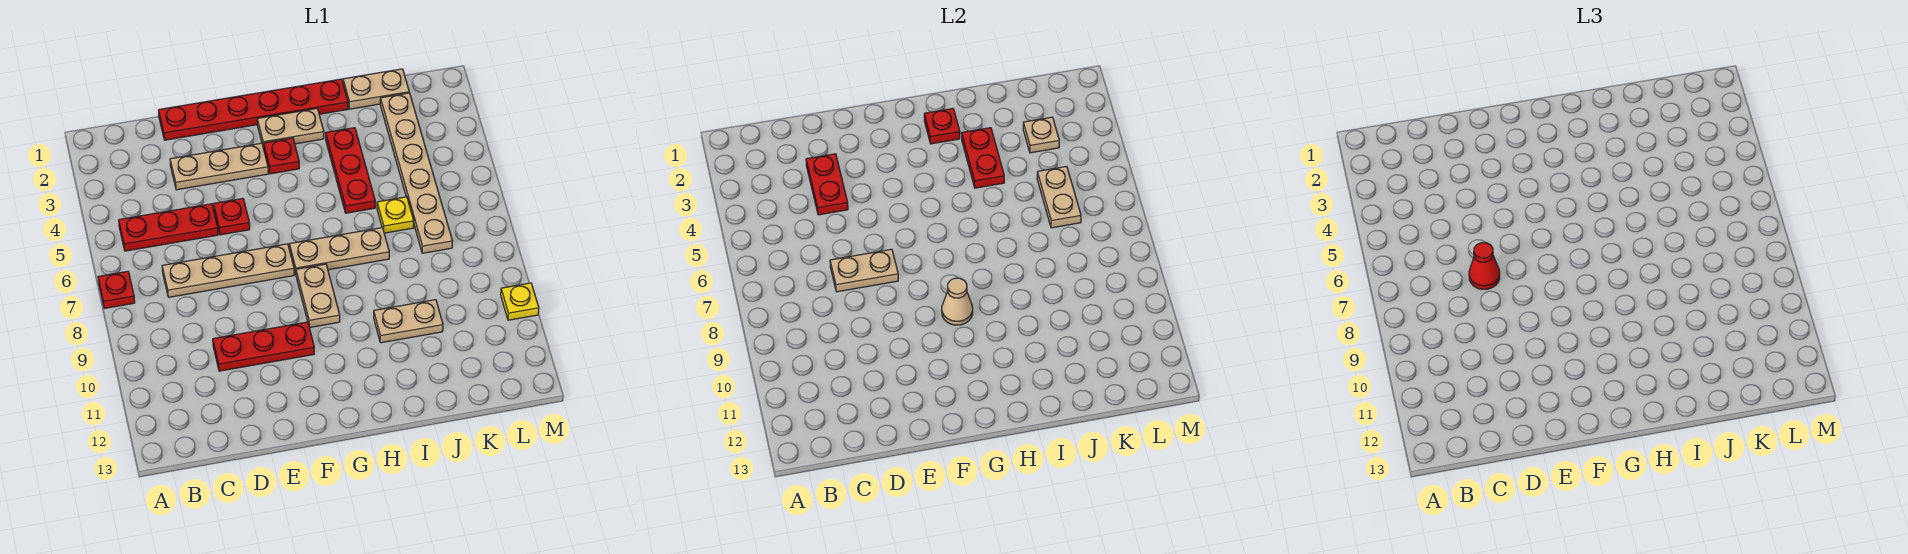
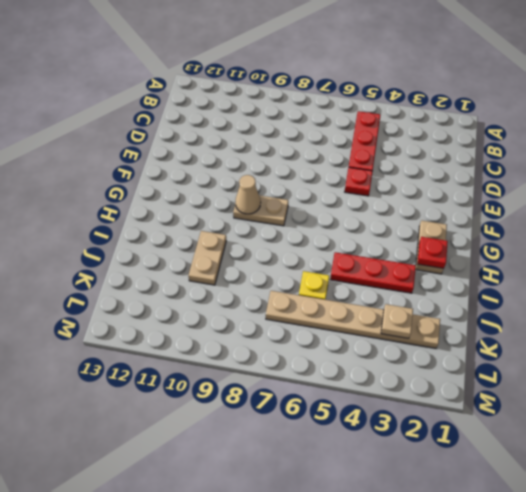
none -> red 1x1 plate [98,271,135,309]
none -> tan 1x4 plate [162,244,294,297]
none -> red 1x6 plate [159,79,348,140]

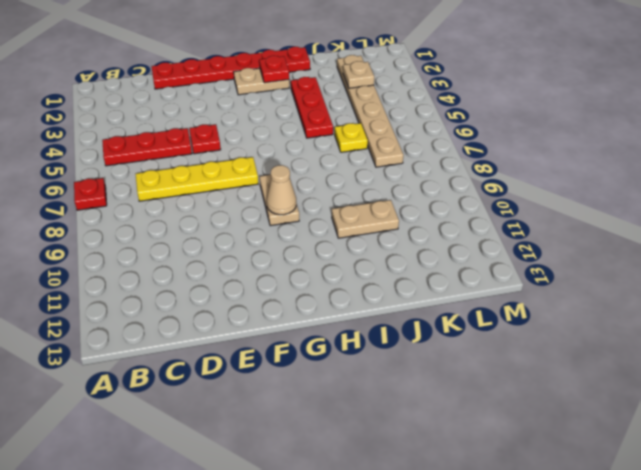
yellow 1x4 plate [136,157,258,201] -> tan 1x4 plate [162,244,294,297]
none -> tan 1x3 plate [170,143,268,190]
none -> red 1x3 plate [213,322,314,371]
none -> red 1x1 plate [264,138,299,174]

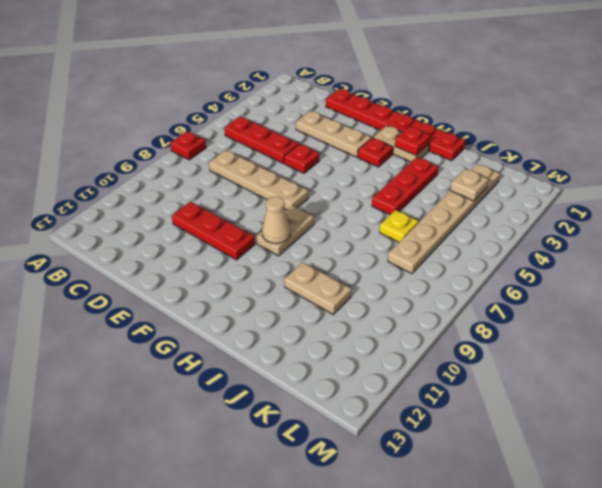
none -> tan 1x3 plate [289,228,389,274]
none -> tan 1x2 plate [343,69,409,109]
none -> yellow 1x1 plate [501,283,539,320]

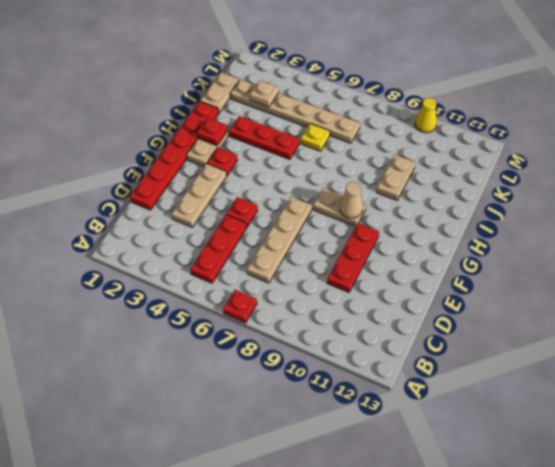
yellow 1x1 cone [415,98,437,133] -> yellow 1x1 plate [501,283,539,320]
none -> tan 1x3 plate [289,228,389,274]
none -> red 1x2 plate [806,154,848,215]
none -> tan 1x2 plate [830,249,898,292]

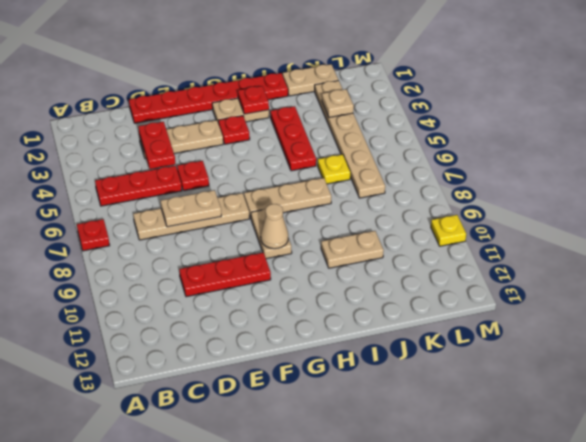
none -> red 1x2 plate [962,128,1004,188]
none -> tan 1x2 plate [1037,166,1081,228]
none -> red 1x1 cone [1469,243,1500,289]

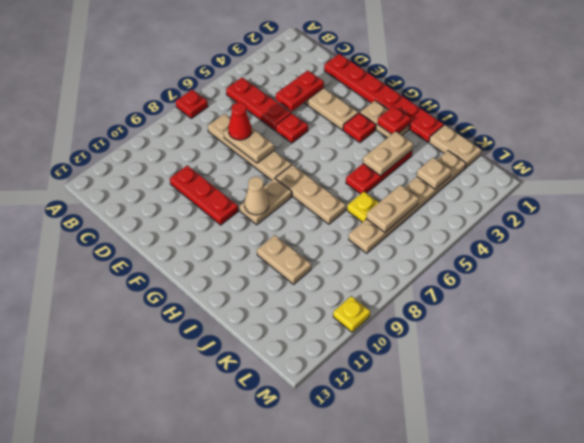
tan 1x2 plate [363,131,413,176] -> red 1x2 plate [962,128,1004,188]

